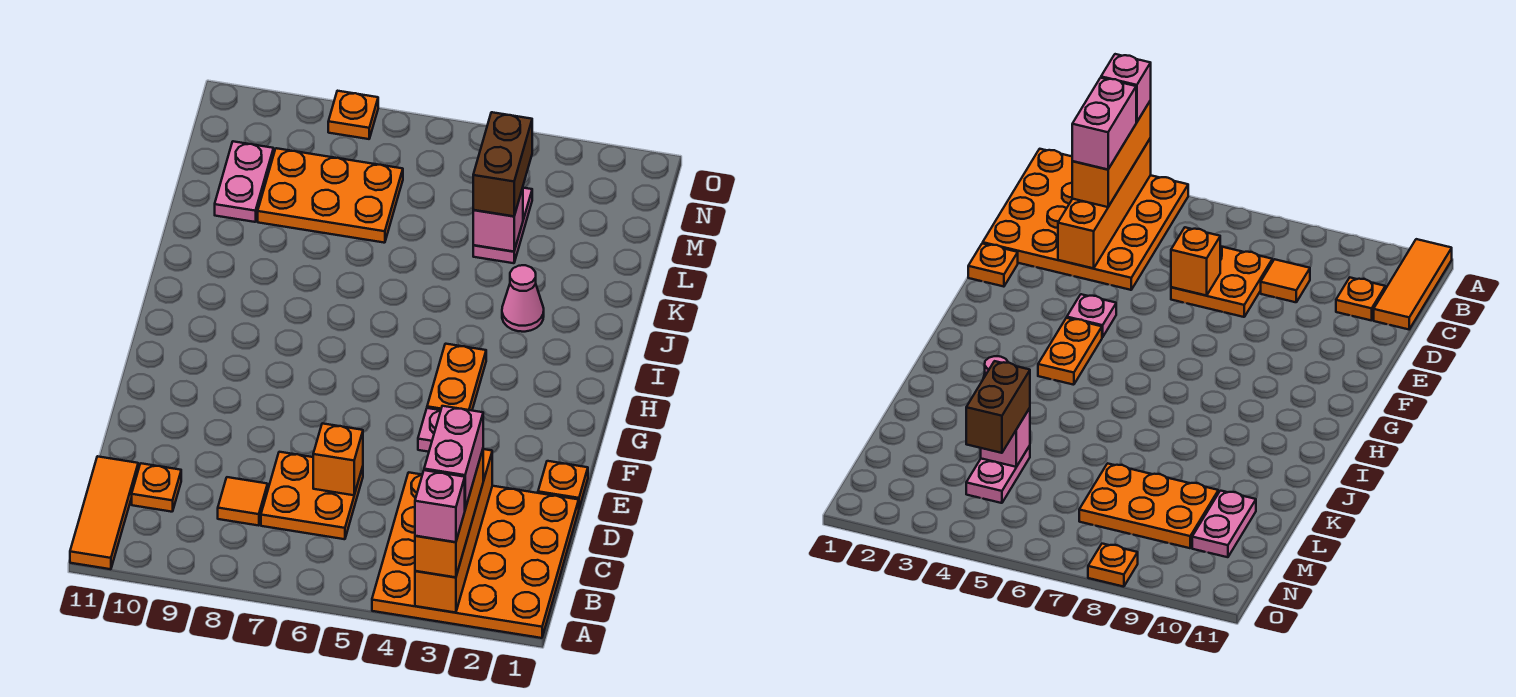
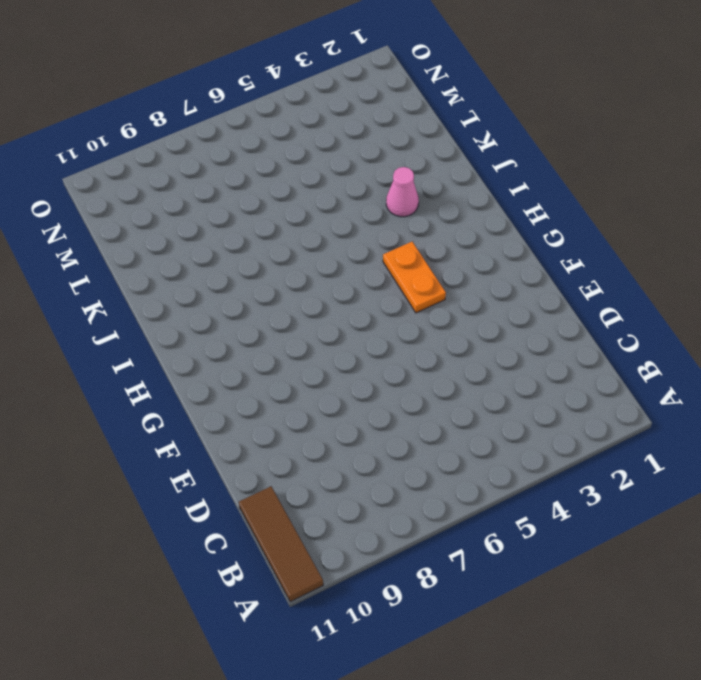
brown 1x3 tile [239,486,323,602] -> orange 1x3 tile [70,456,138,569]
none -> orange 4x4 plate [372,472,579,638]
none -> orange 2x2 plate [261,452,363,539]
none -> orange 1x1 tile [218,477,268,526]

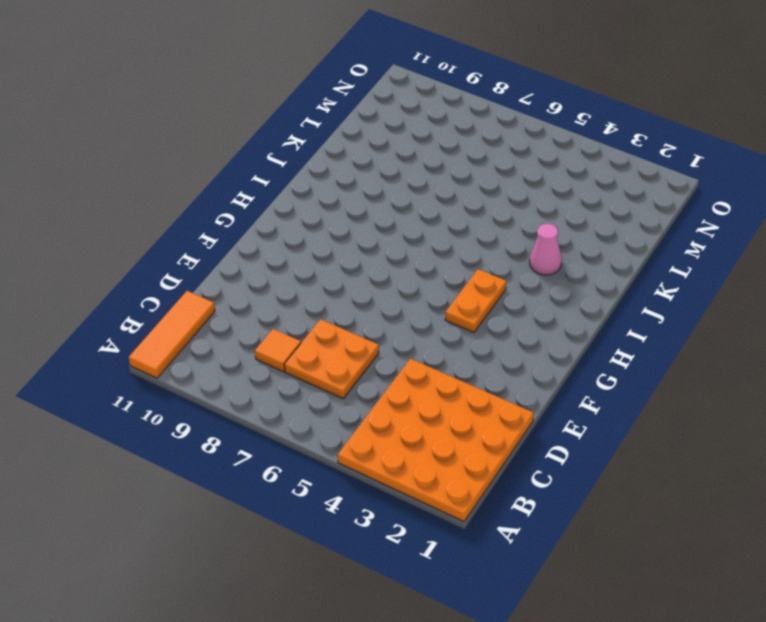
none -> orange 1x1 plate [132,463,181,512]
none -> orange 1x1 plate [538,461,588,508]
none -> pink 1x1 plate [418,408,441,452]

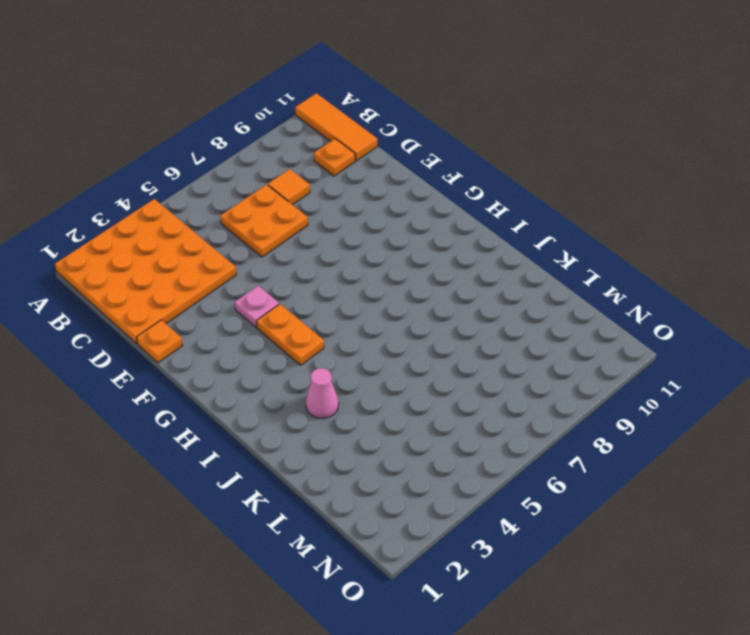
none -> pink 1x2 plate [473,188,532,263]
none -> orange 2x3 plate [258,148,403,243]
none -> pink 1x2 plate [215,141,274,222]

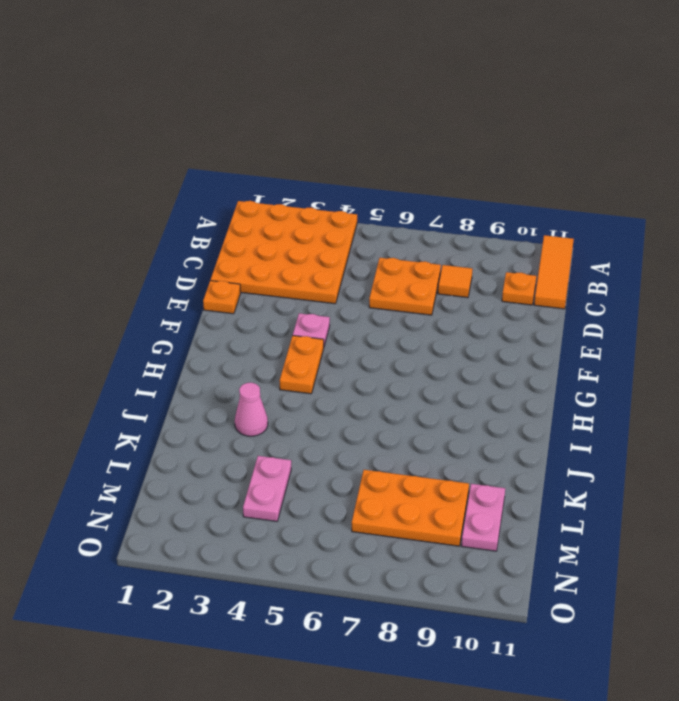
none -> orange 1x1 plate [328,91,378,139]
none -> orange 1x4 brick [415,449,492,613]
none -> orange 1x1 brick [313,423,363,495]

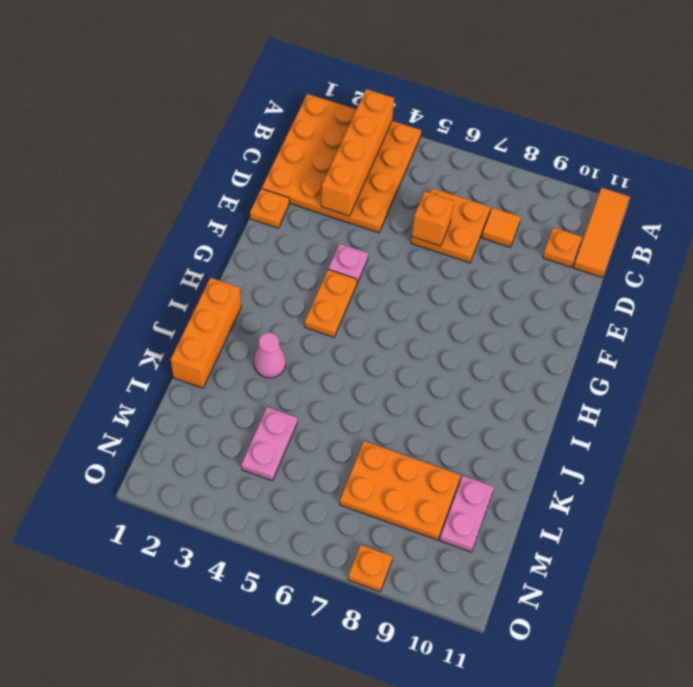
orange 1x3 brick [171,278,241,388] -> orange 1x3 brick moved to [415,450,483,577]
none -> pink 1x1 brick [473,188,523,252]
none -> brown 1x2 brick [473,112,532,216]
none -> pink 1x1 brick [415,470,465,542]

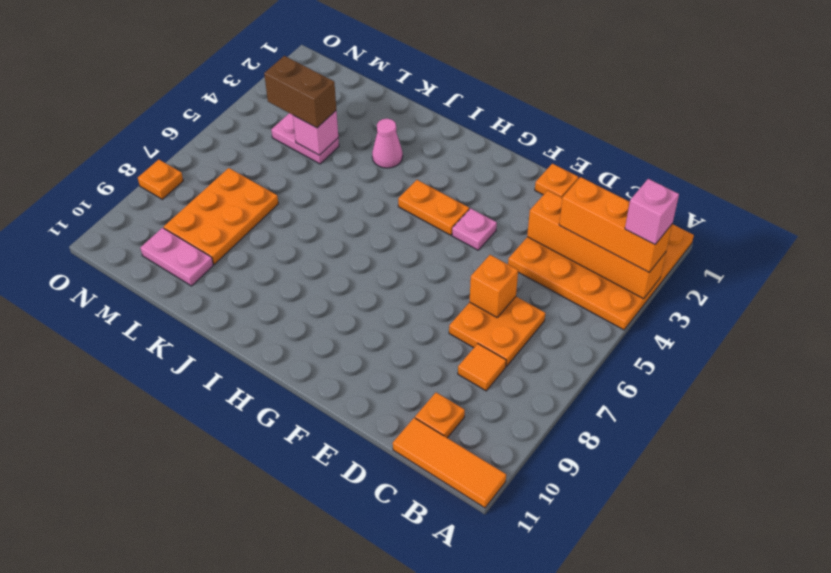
none -> pink 1x2 brick [424,406,483,509]

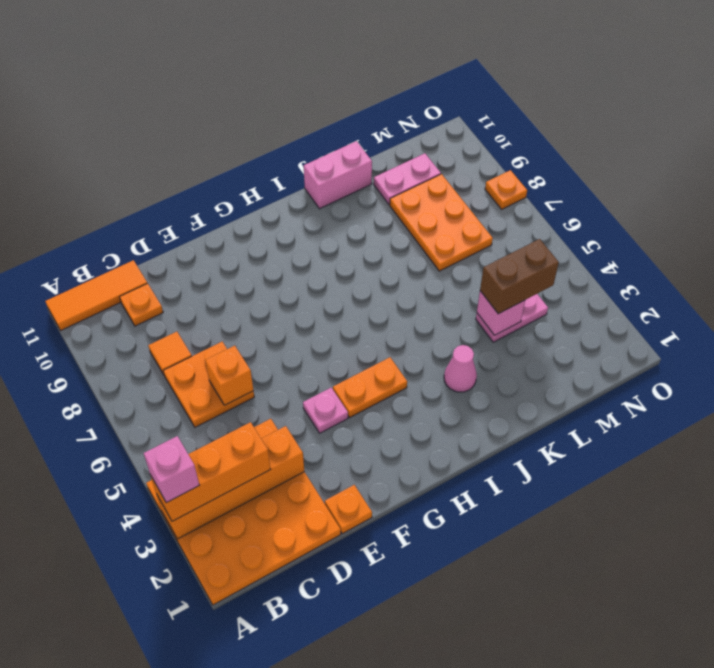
pink 1x2 brick [304,141,372,209] -> pink 1x2 brick moved to [424,406,483,509]

